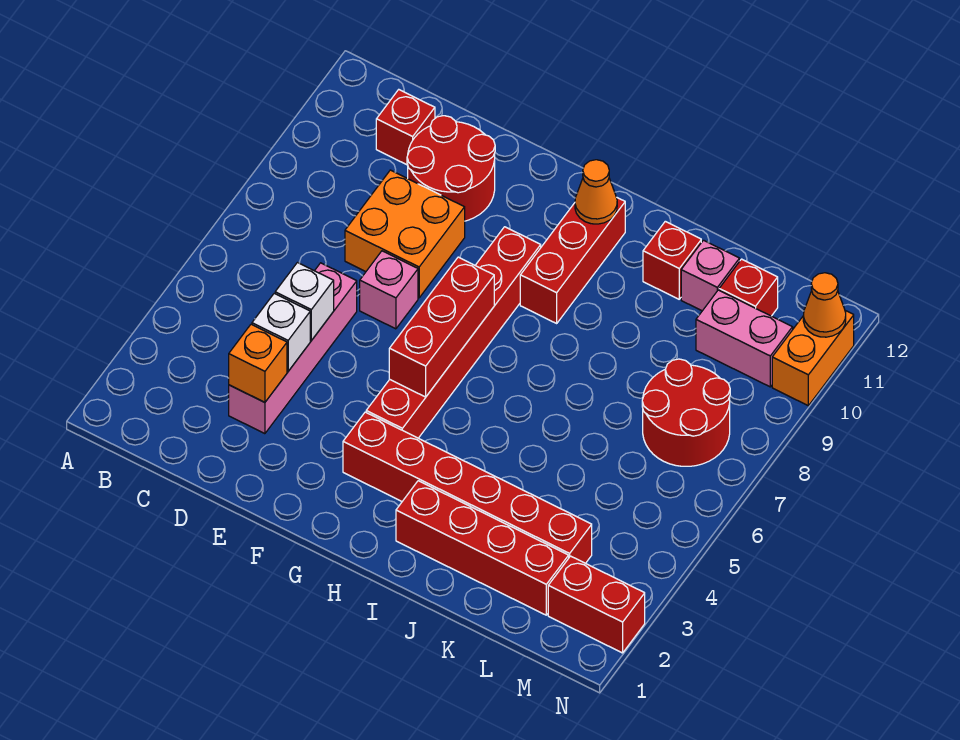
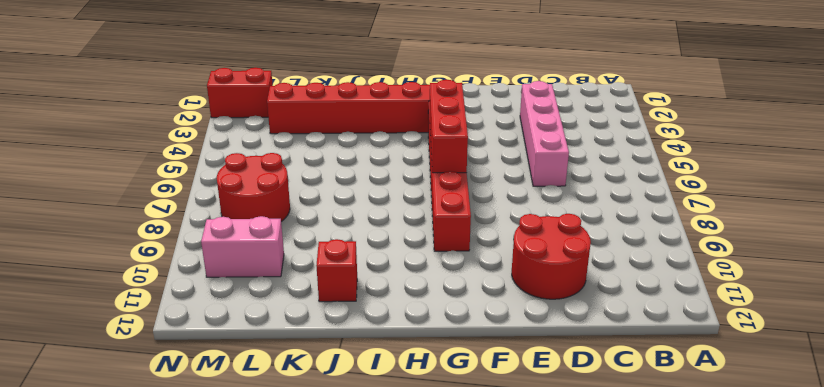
none -> red 1x1 brick [376,90,435,165]
none -> orange 2x2 brick [345,170,465,298]
none -> pink 1x1 brick [360,251,418,329]

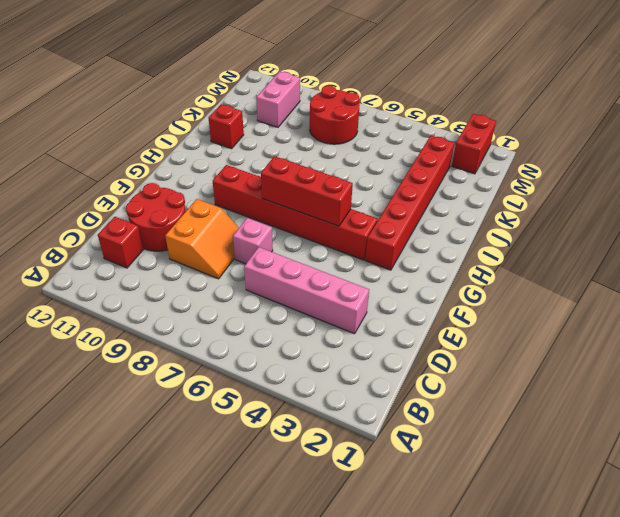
orange 2x2 slope [165,199,239,279] -> orange 2x2 brick [345,170,465,298]
none -> red 1x3 brick [520,198,625,323]
none -> red 1x4 brick [396,481,569,615]
none -> pink 1x1 brick [681,240,740,311]

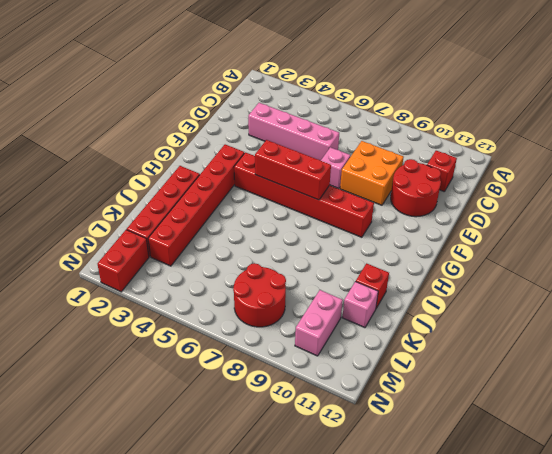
none -> red 1x3 brick [520,198,625,323]
none -> red 1x1 brick [719,259,778,316]
none -> orange 1x2 brick [772,311,854,406]

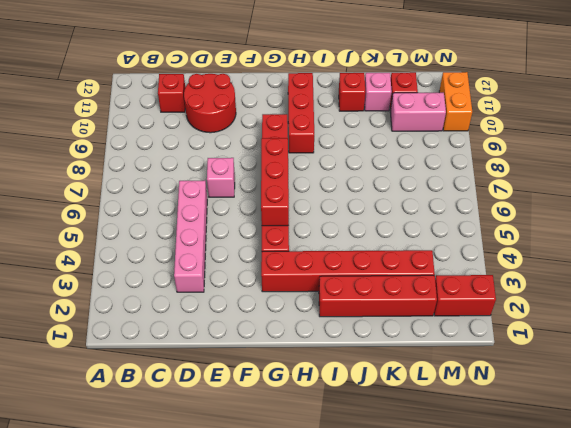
none -> orange 2x2 brick [345,170,465,298]
none -> red 2x2 round brick [642,359,730,466]
none -> orange 1x1 brick [229,324,287,402]

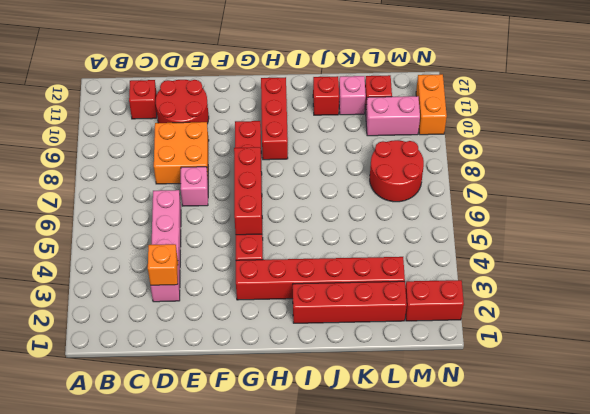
none -> white 1x1 brick [252,293,310,371]
none -> white 1x1 brick [275,263,334,341]
none -> orange 1x1 cone [575,160,617,224]

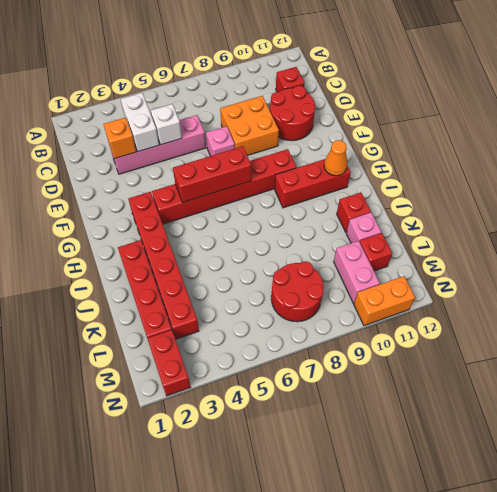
white 1x2 brick [121,93,159,152] -> white 1x1 brick [252,293,310,371]
none -> orange 1x1 cone [803,273,846,337]

